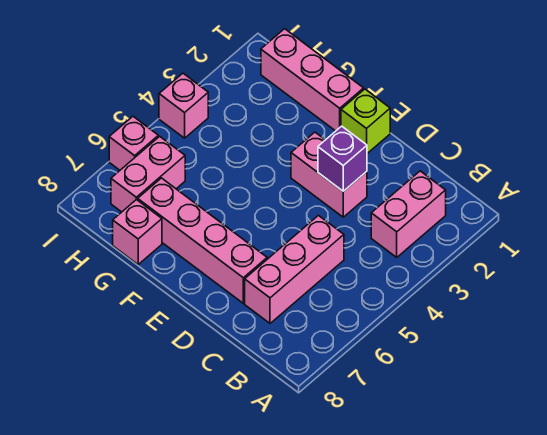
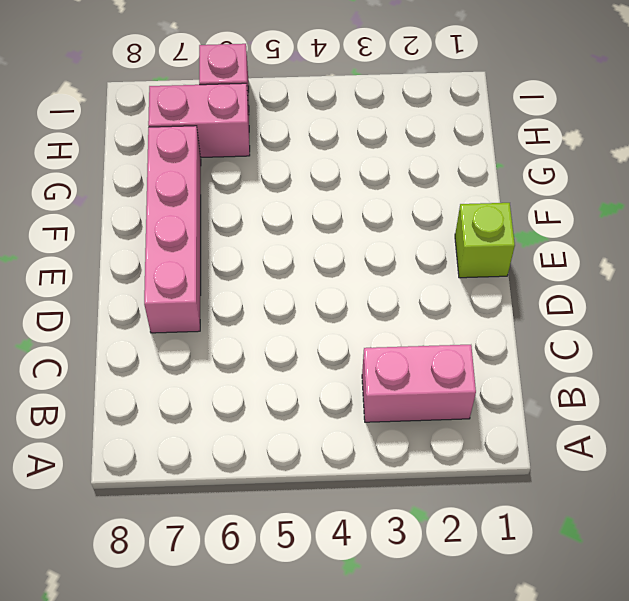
none -> pink 1x3 brick [245,216,344,323]
none -> pink 1x2 brick [291,132,367,217]

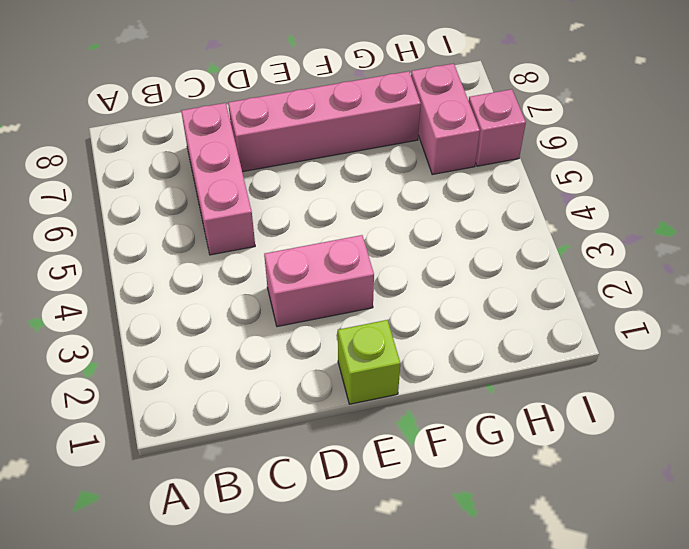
none -> pink 1x2 brick [371,171,446,257]
none -> pink 1x3 brick [261,29,364,131]

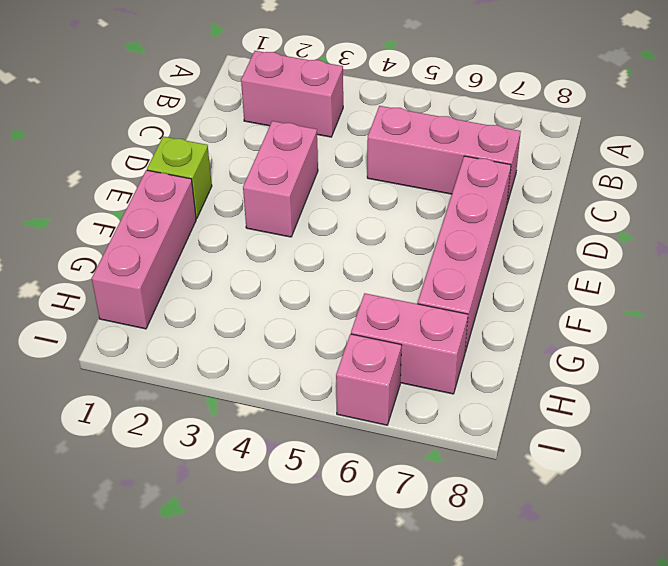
none -> pink 1x1 brick [113,199,162,265]
none -> pink 1x1 brick [159,73,208,138]

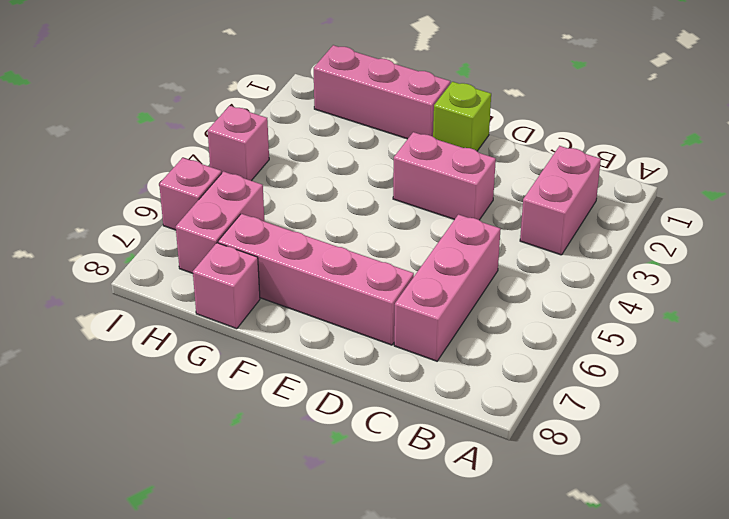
none -> purple 1x1 brick [318,126,367,191]

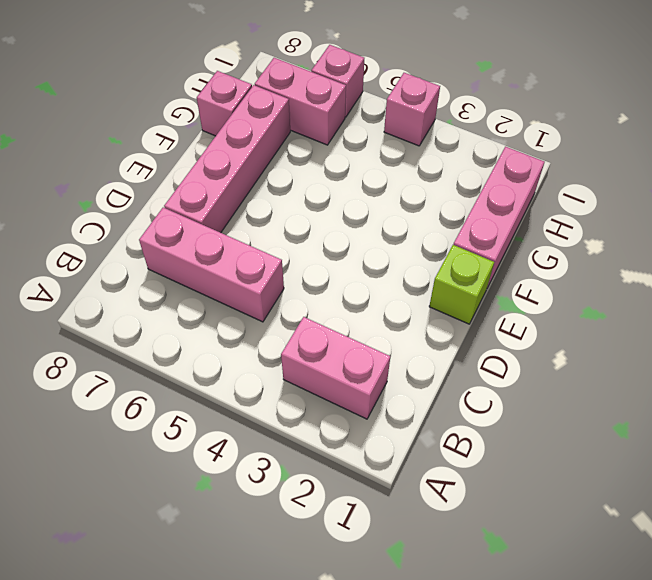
none -> pink 1x2 brick [291,132,367,217]
none -> purple 1x1 brick [318,126,367,191]

